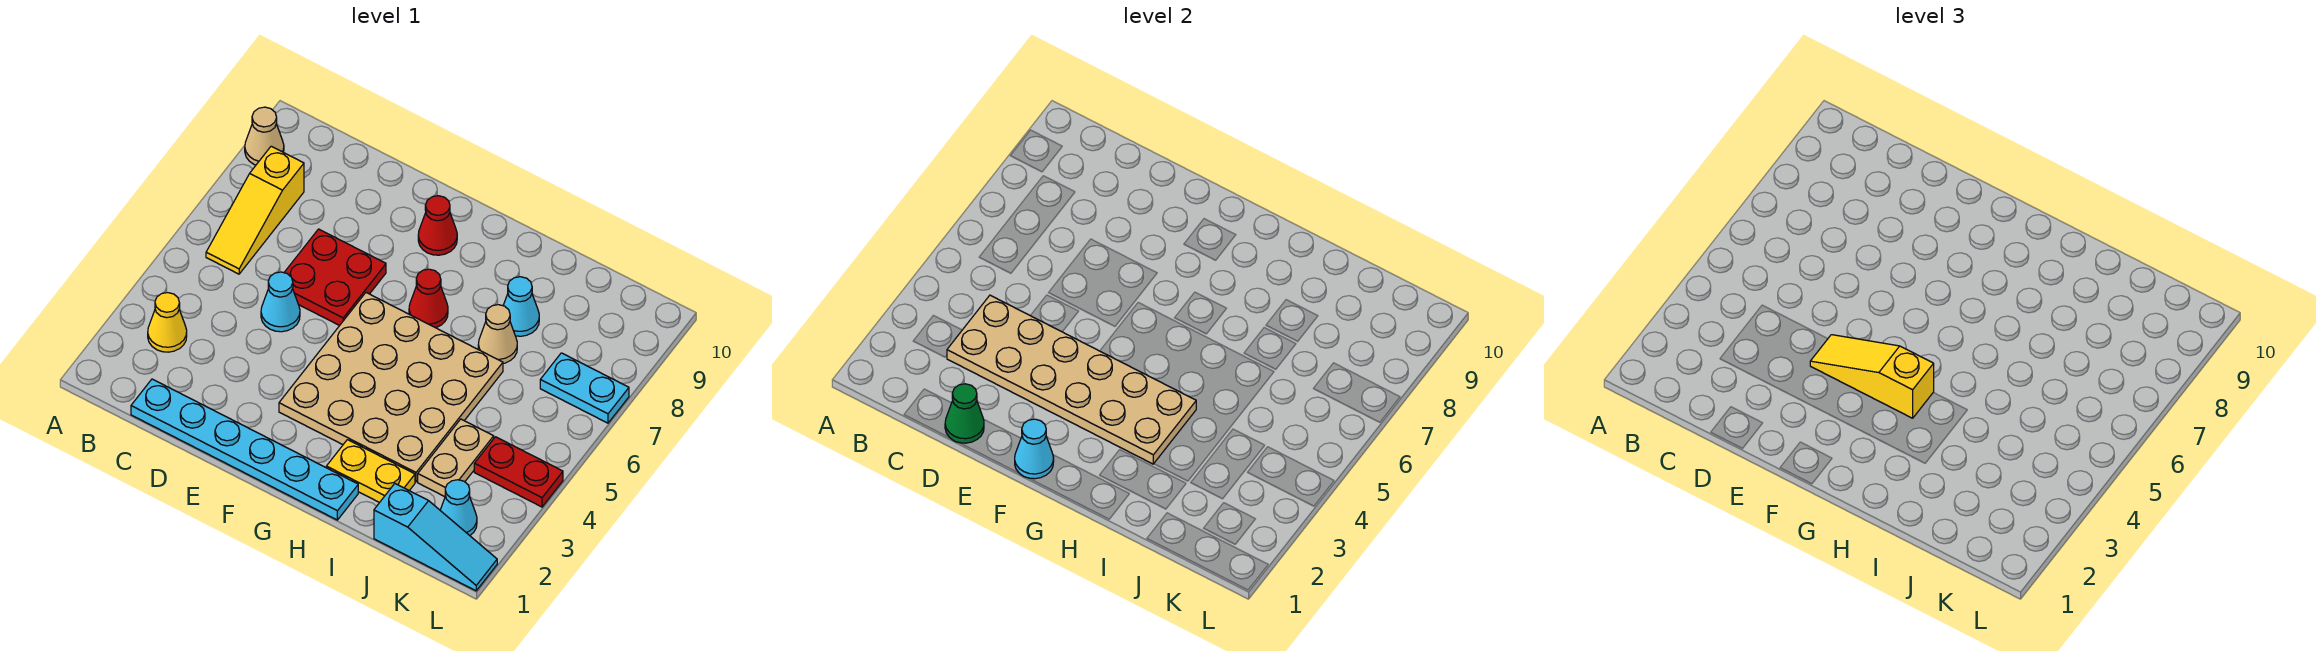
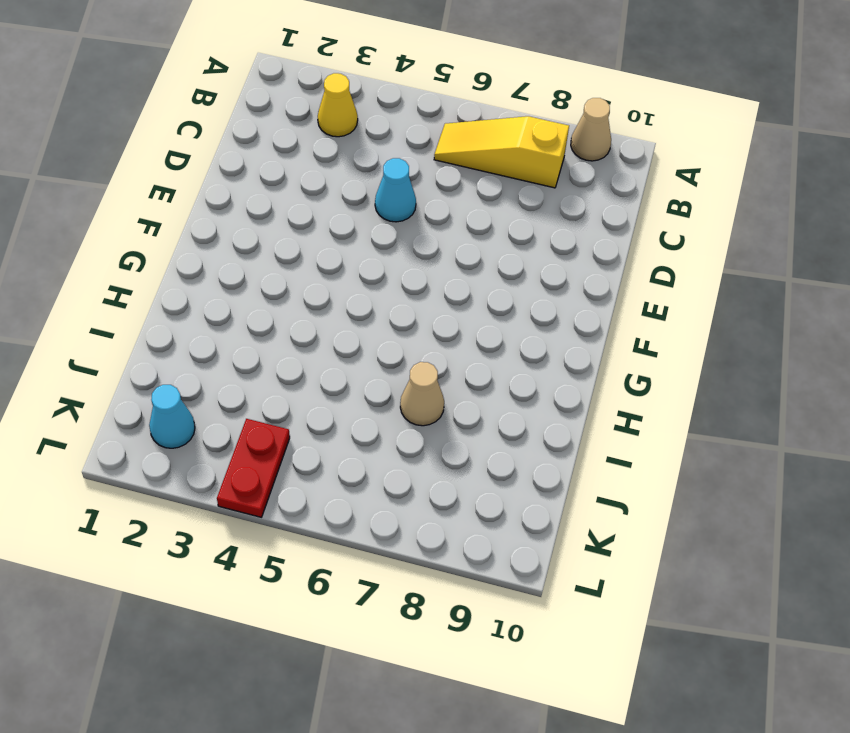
none -> cyan 1x6 plate [131,379,358,520]
none -> red 2x2 plate [284,229,386,326]
none -> tan 4x4 plate [279,293,503,482]

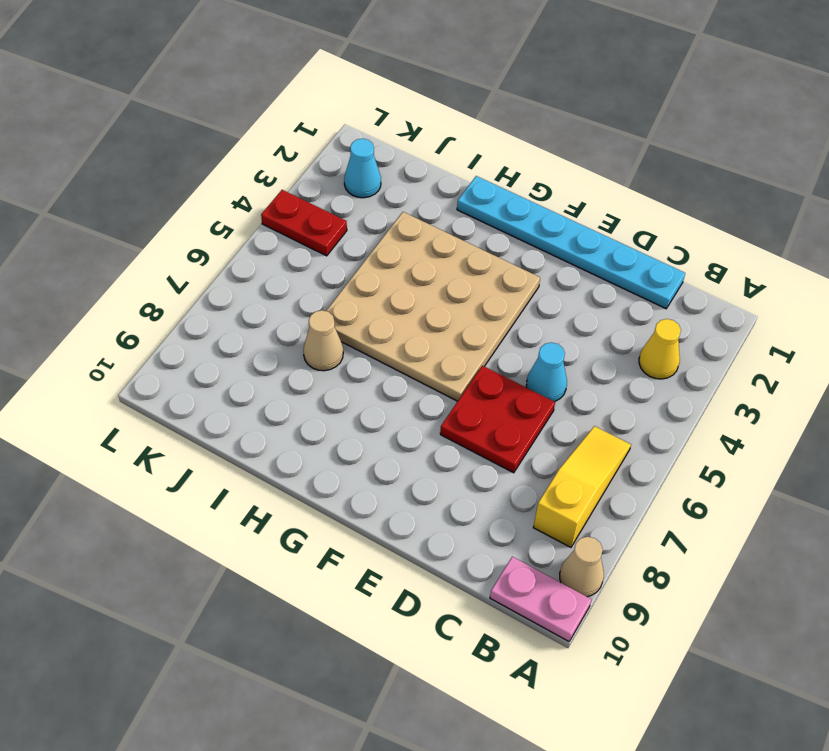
pink 1x2 plate [490,557,592,641] -> none
none -> red 1x1 cone [418,196,457,255]
none -> red 1x1 cone [409,269,448,328]
none -> yellow 1x2 plate [326,440,415,503]

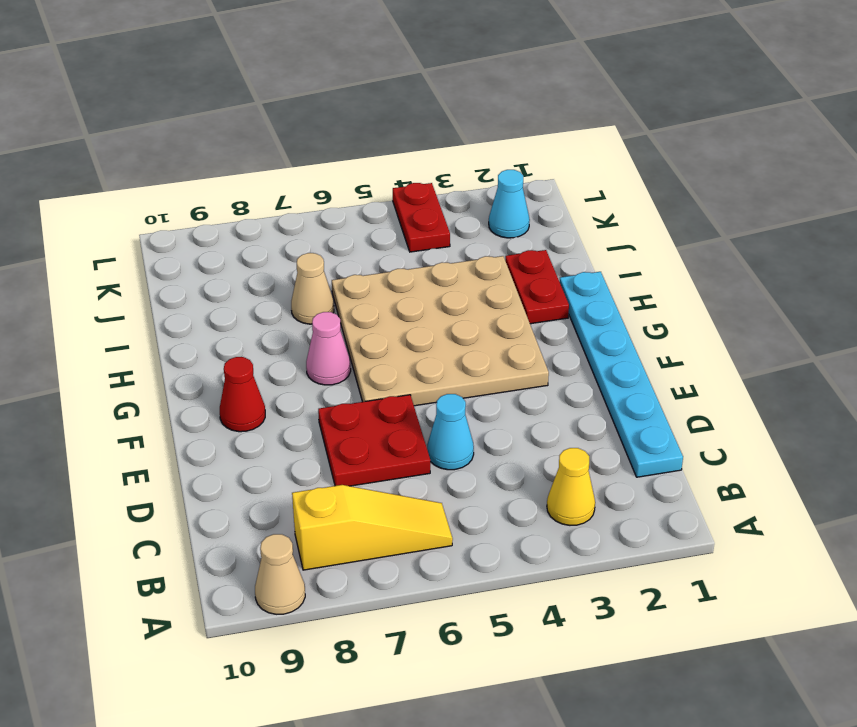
pink 1x1 cone [306,312,351,385] -> red 1x1 cone [409,269,448,328]
red 1x2 plate [505,250,569,324] -> yellow 1x2 plate [326,440,415,503]
none -> cyan 1x1 cone [503,277,539,336]
none -> cyan 1x3 slope [374,484,497,591]
none -> tan 1x2 plate [418,419,494,497]

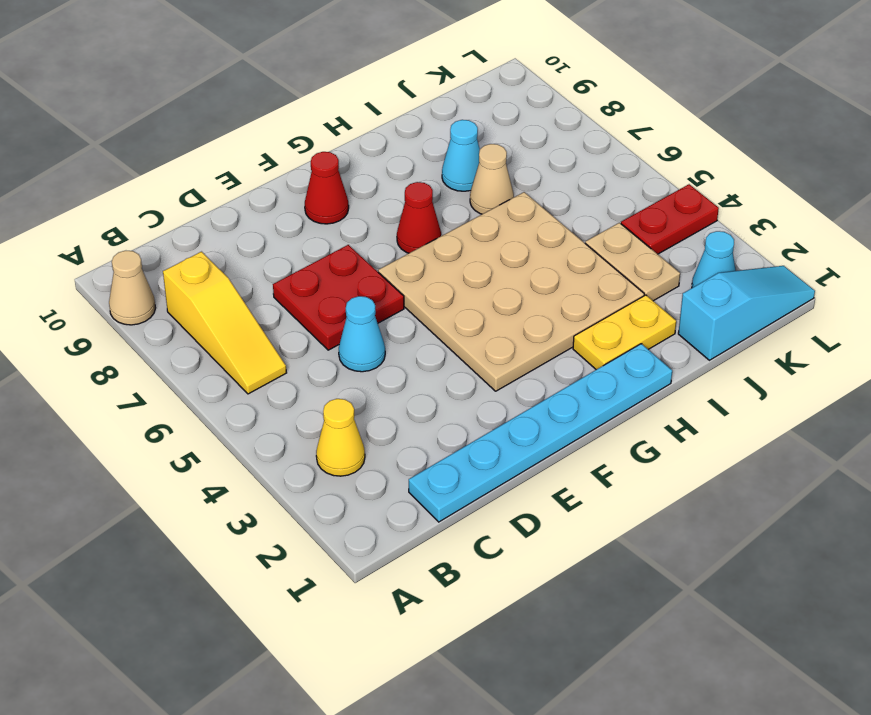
none -> cyan 1x2 plate [540,353,629,423]
none -> tan 2x6 plate [947,295,1196,464]
none -> green 1x1 cone [945,384,984,443]

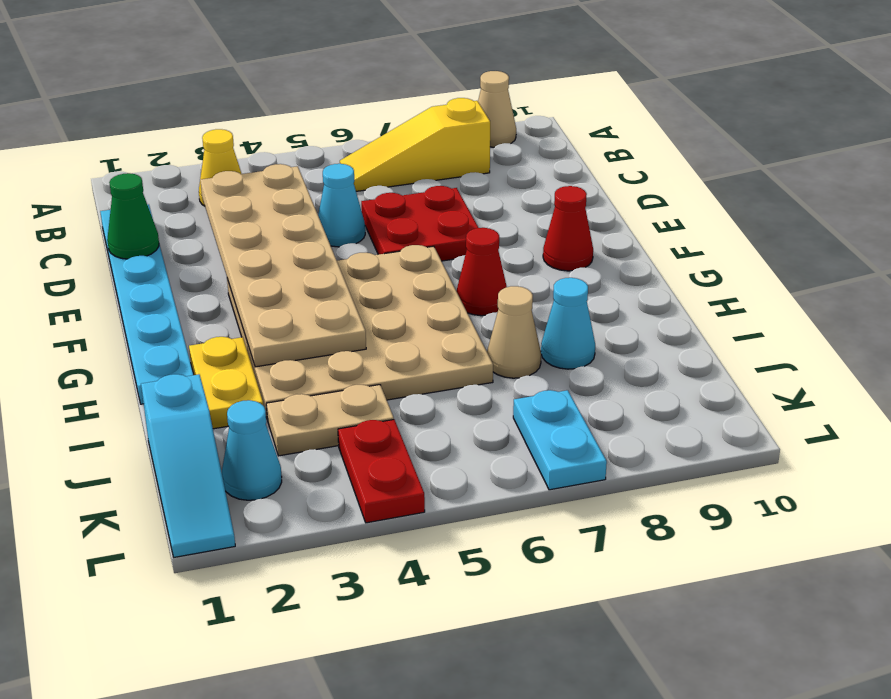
none -> cyan 1x1 cone [1015,419,1054,479]
none -> yellow 1x3 slope [1810,335,1934,418]

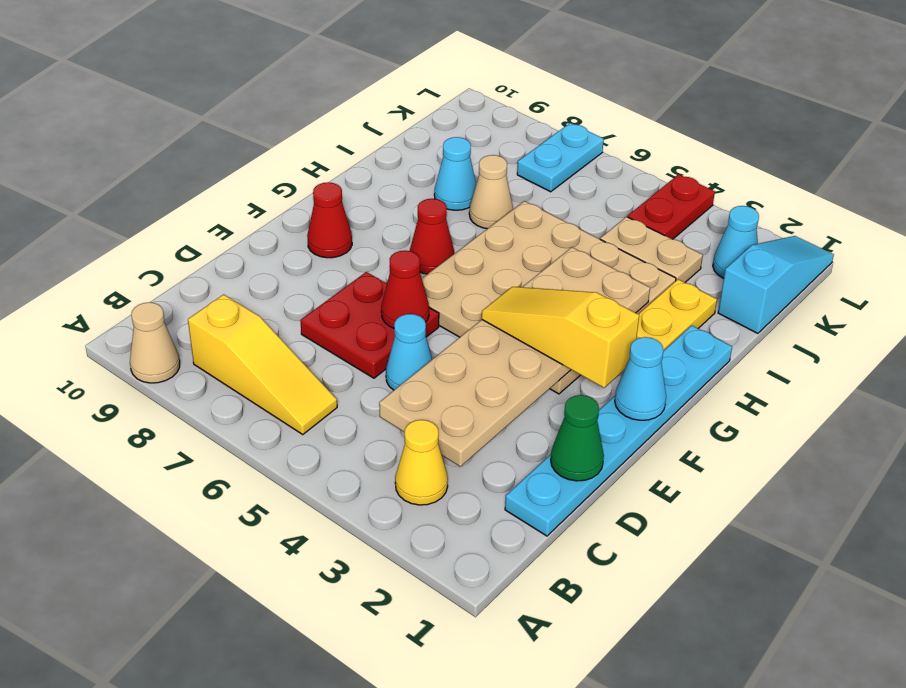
red 1x1 cone [381,251,429,328] -> none
yellow 1x3 slope [482,287,639,388] -> yellow 1x3 slope turned to [1810,335,1934,418]

